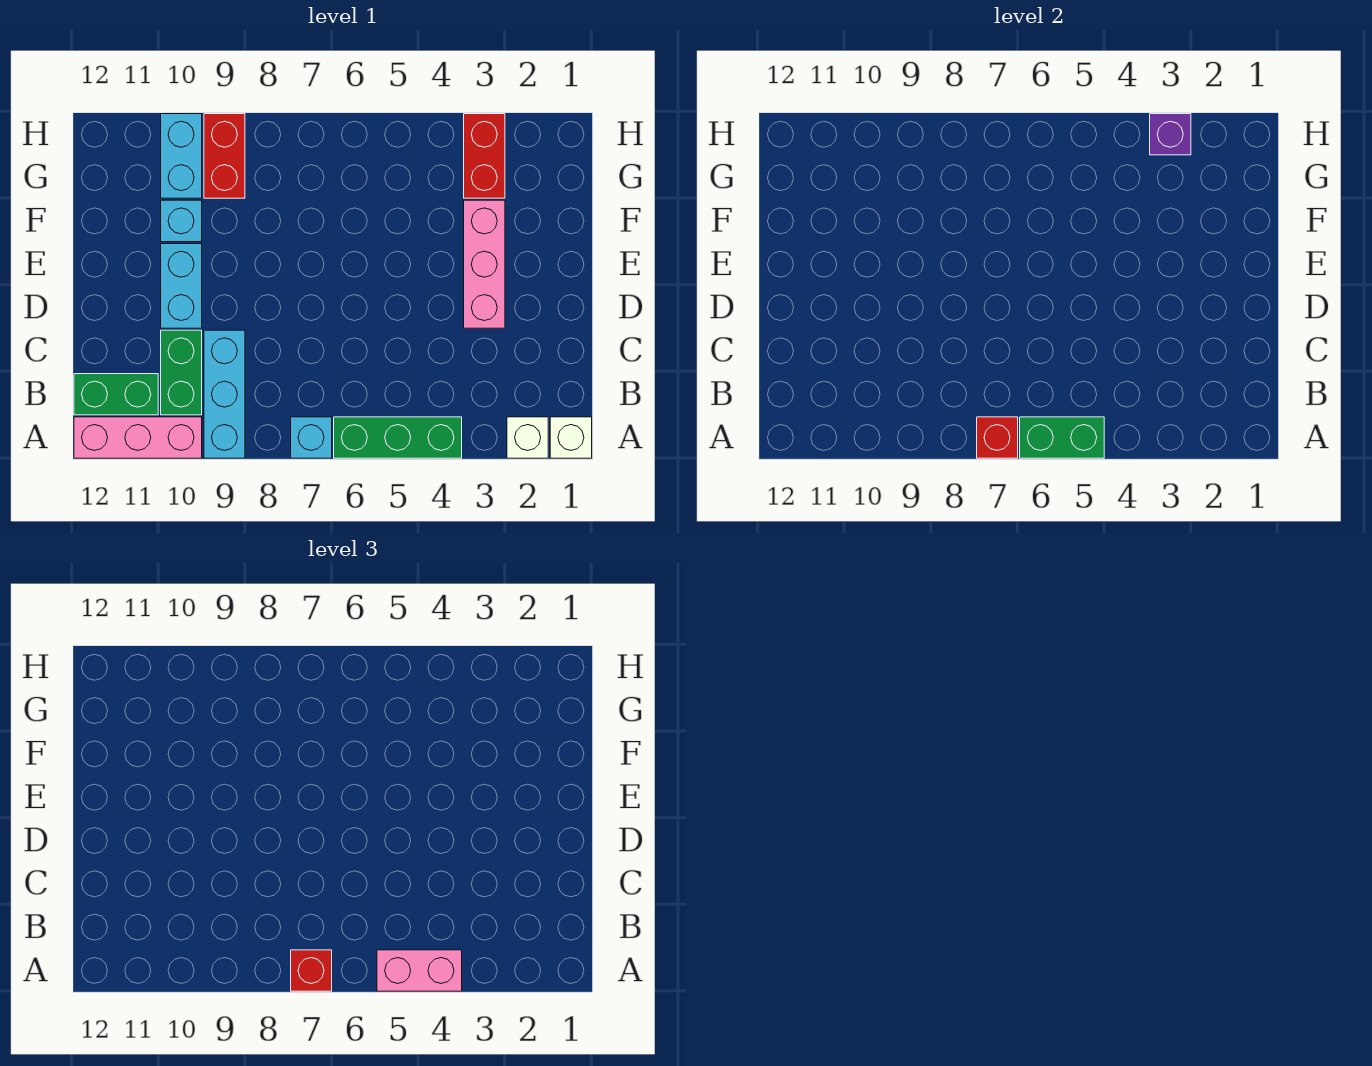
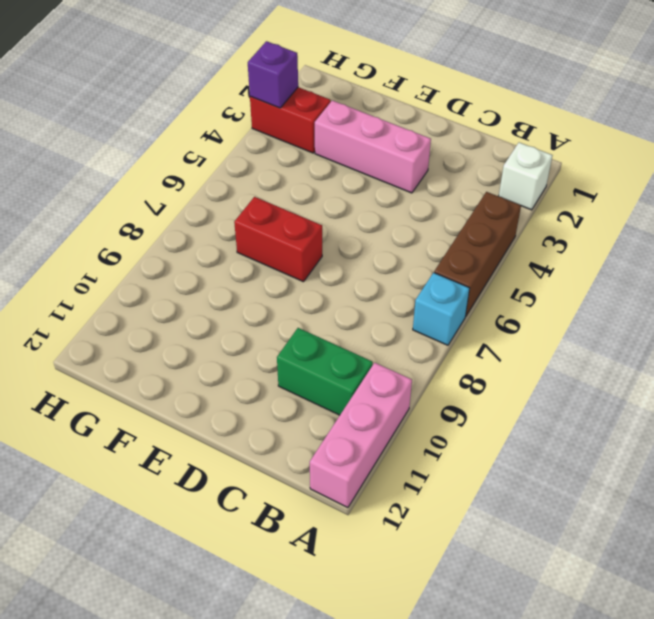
brown 1x3 brick [434,192,521,316] -> green 1x3 brick [334,417,462,458]
red 1x2 brick [234,197,322,282] -> red 1x2 brick moved to [204,114,245,198]
none -> white 1x1 brick [550,417,592,458]
none -> cyan 1x3 brick [204,330,245,458]
none -> green 1x2 brick [74,374,158,415]

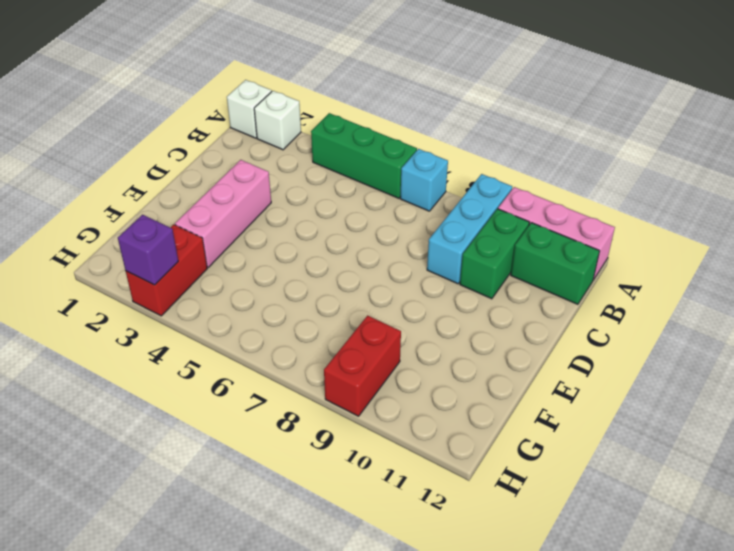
none -> cyan 1x2 brick [161,244,202,328]
none -> cyan 1x1 brick [161,200,202,242]
none -> cyan 1x2 brick [161,114,202,198]

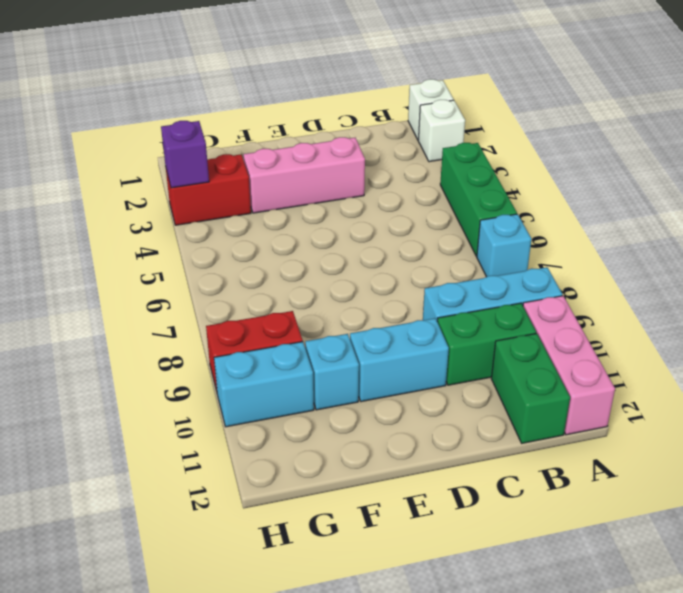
none -> green 1x2 brick [1020,417,1104,458]
none -> red 1x1 brick [977,417,1018,458]
none -> pink 1x2 brick [377,950,462,991]

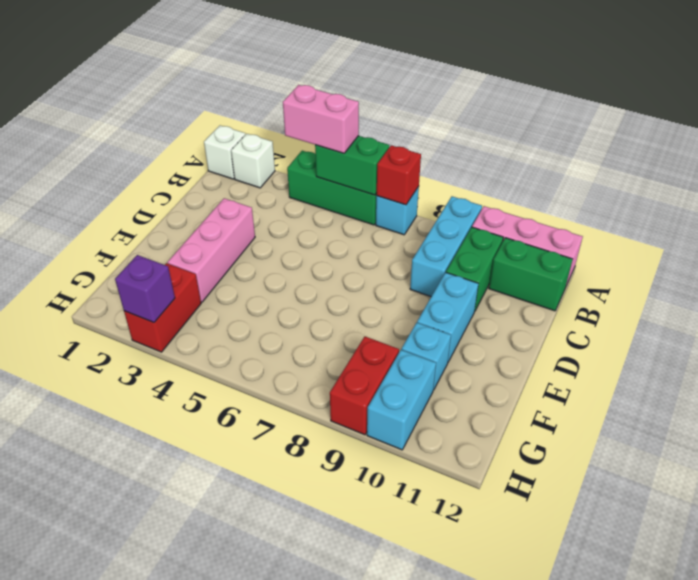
none -> red 1x1 brick [291,950,332,991]

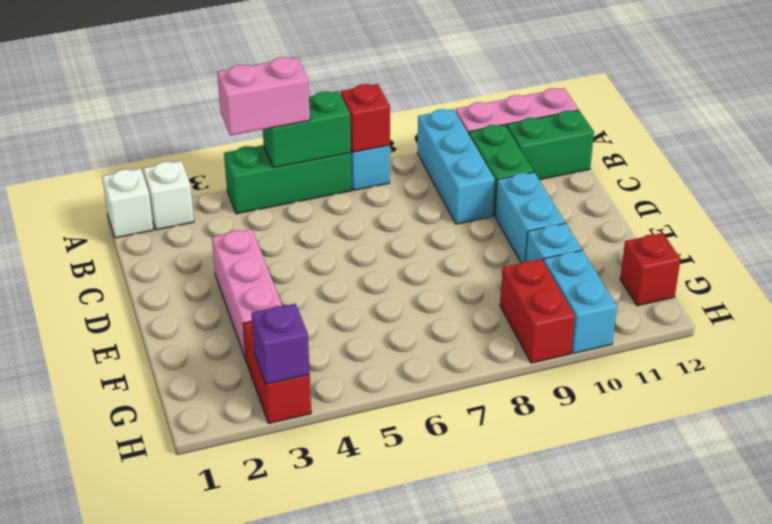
red 1x1 brick [620,233,681,306] -> red 1x1 brick moved to [291,950,332,991]

